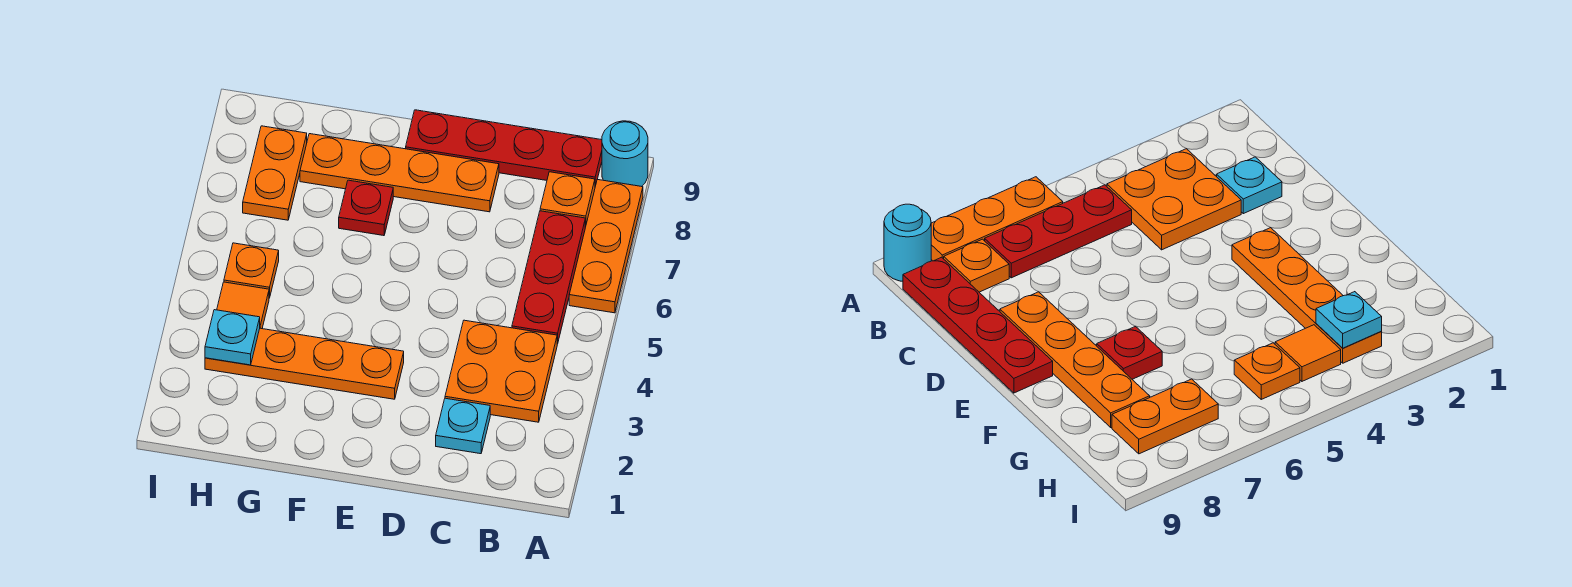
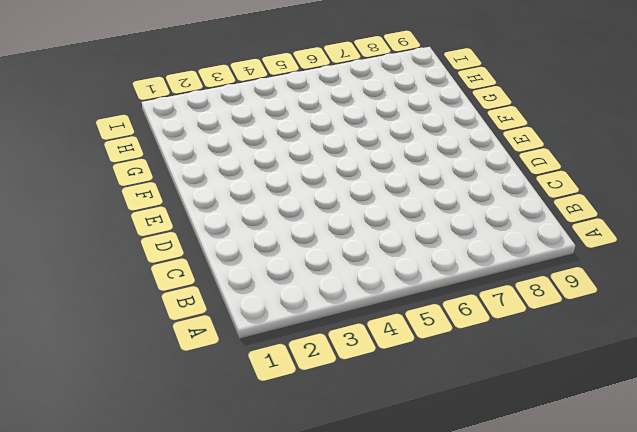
none -> orange 1x3 plate [569,179,643,313]
none -> cyan 1x1 round brick [602,121,648,187]
none -> orange 2x2 plate [445,320,557,422]

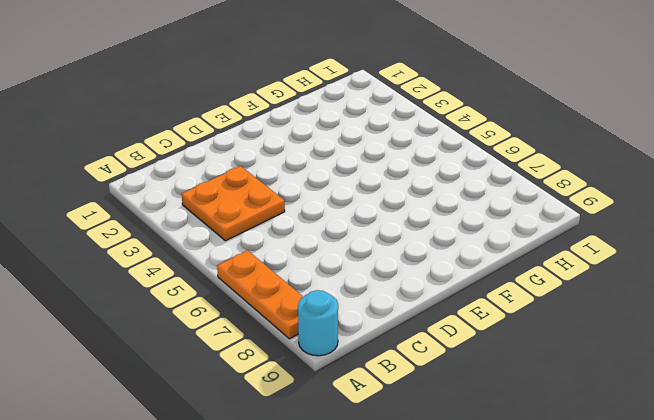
none -> red 1x3 plate [512,211,585,344]
none -> orange 1x1 plate [540,172,595,227]
none -> red 1x4 plate [406,110,602,186]

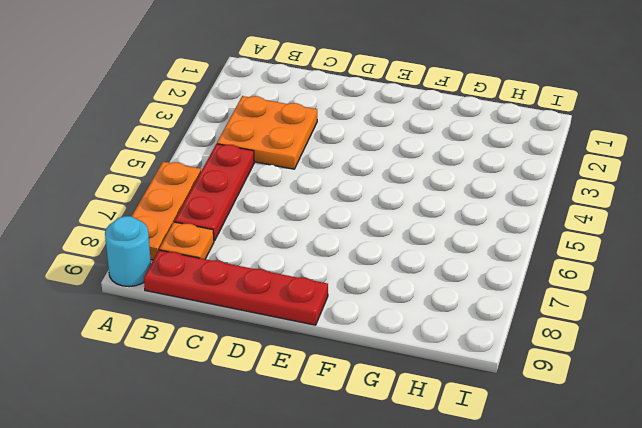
none -> cyan 1x1 plate [436,398,490,454]
none -> orange 1x4 plate [300,134,499,212]
none -> orange 1x4 plate [205,328,404,399]

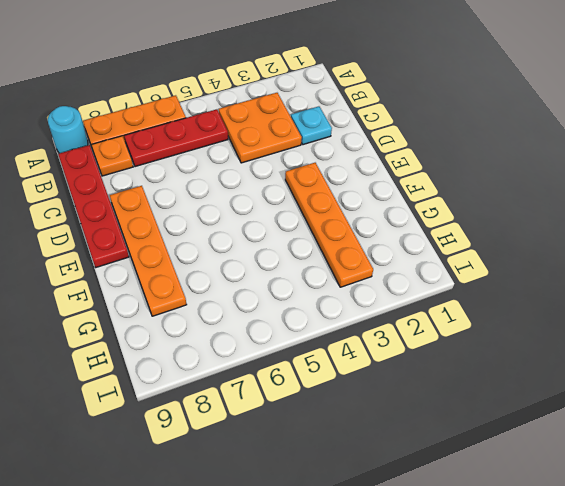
none -> red 1x1 plate [339,180,393,236]
none -> orange 1x1 tile [217,282,269,329]
none -> orange 1x1 plate [224,243,279,298]

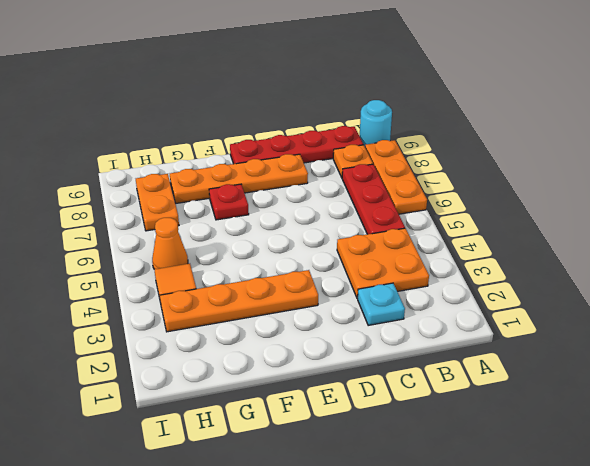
orange 1x1 cone [152,218,188,269] -> orange 1x1 plate [224,243,279,298]
none -> cyan 1x1 plate [205,310,260,365]

